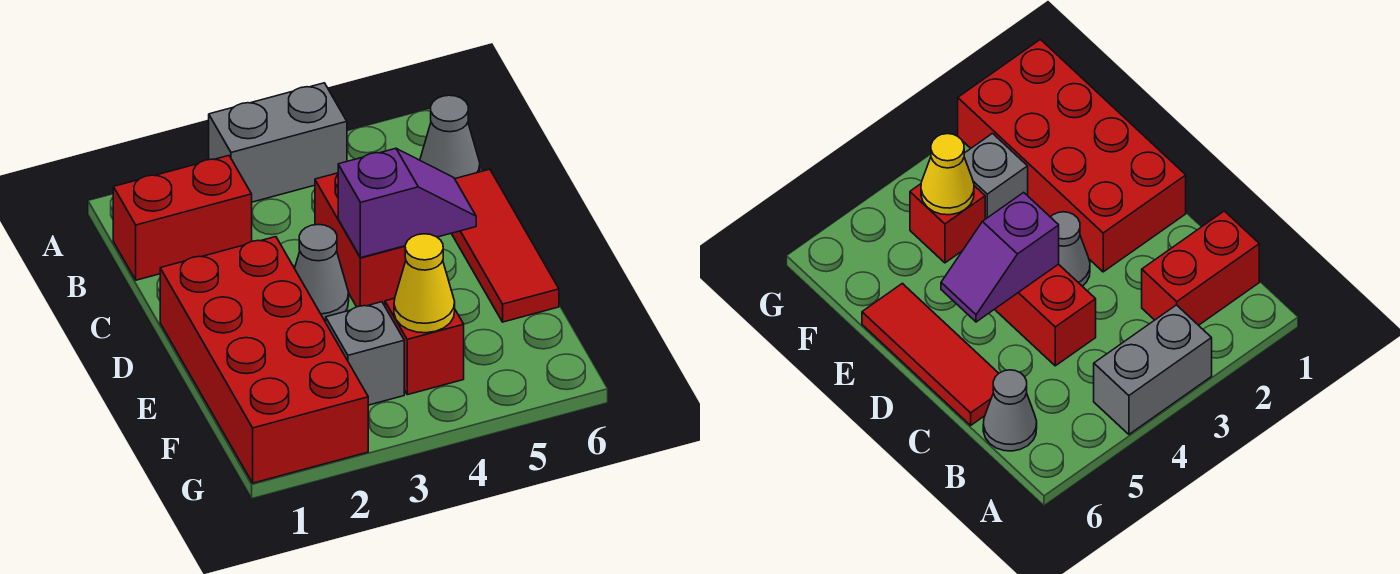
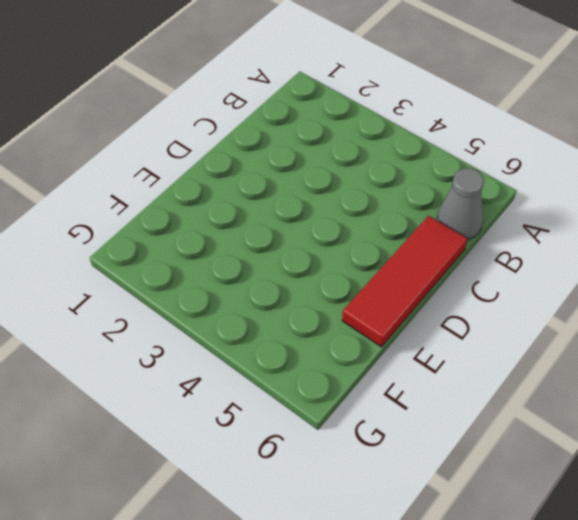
none -> grey 1x2 brick [209,83,347,202]
none -> red 1x2 brick [113,156,252,280]

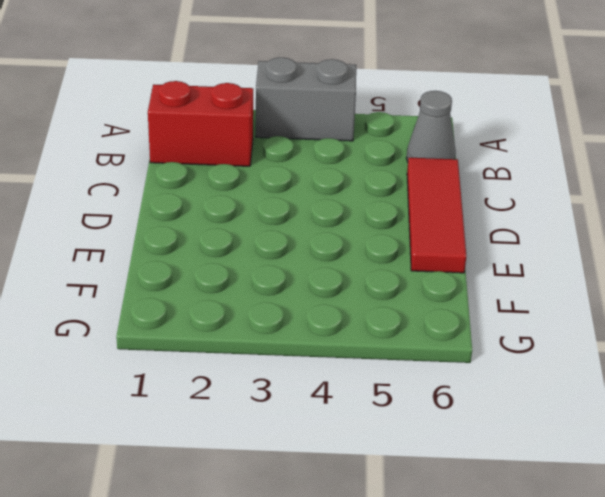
none -> red 1x2 brick [315,173,406,307]
none -> red 2x4 brick [160,237,368,483]

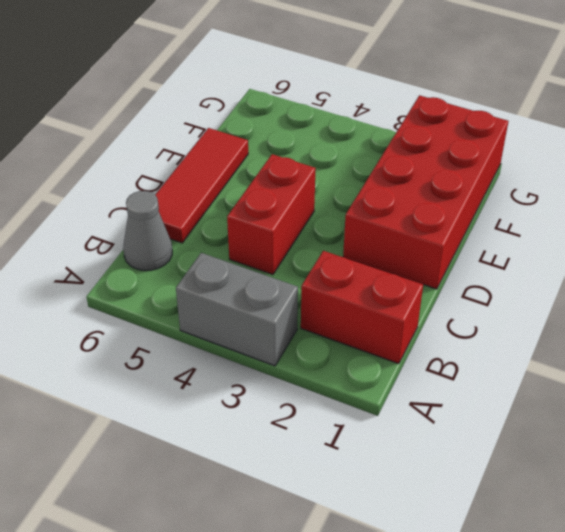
none -> grey 1x1 cone [295,225,349,322]
none -> grey 1x1 brick [326,302,404,405]

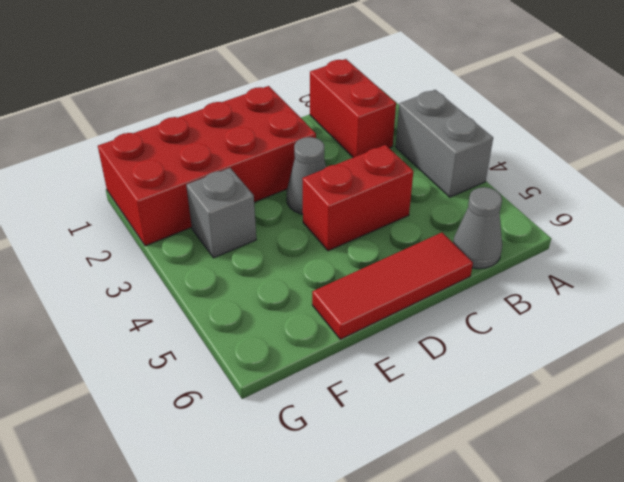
none -> red 1x1 brick [385,298,464,395]
none -> purple 1x2 slope [338,148,476,258]

